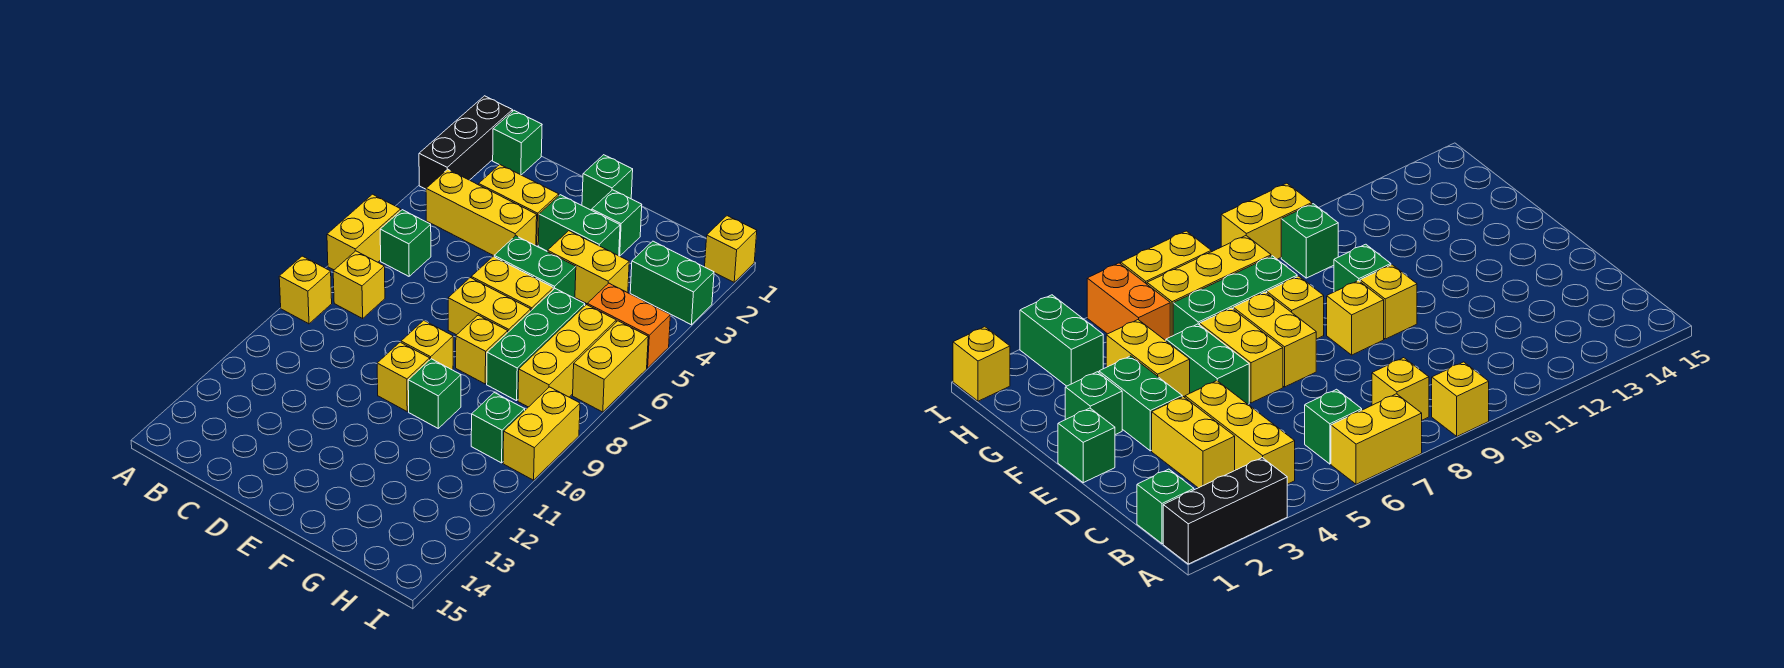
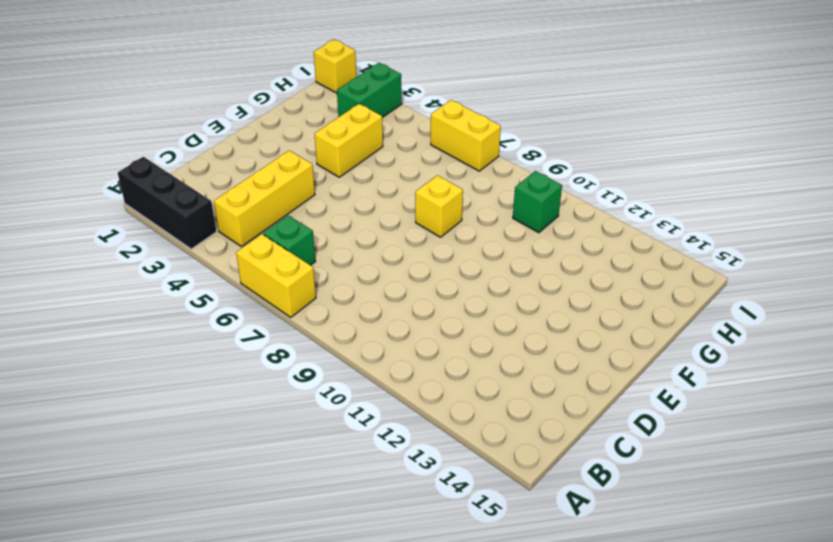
none -> yellow 1x1 brick [279,256,332,324]
none -> green 1x1 brick [493,111,542,175]
none -> yellow 1x1 brick [333,251,385,318]

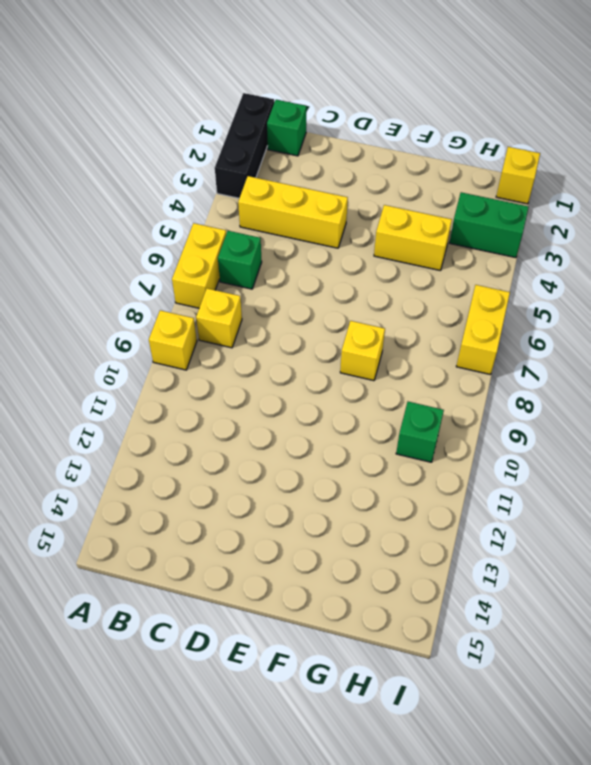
none -> yellow 1x2 brick [479,165,559,246]
none -> green 1x1 brick [582,155,633,210]
none -> green 1x2 brick [538,195,620,256]

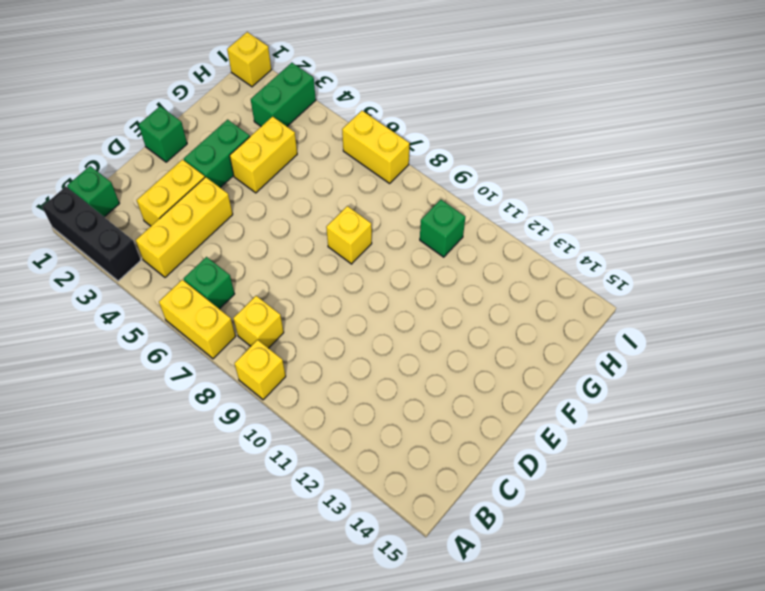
none -> green 1x2 brick [494,236,576,298]
none -> yellow 1x2 brick [471,257,553,310]
none -> yellow 1x2 brick [448,278,531,335]

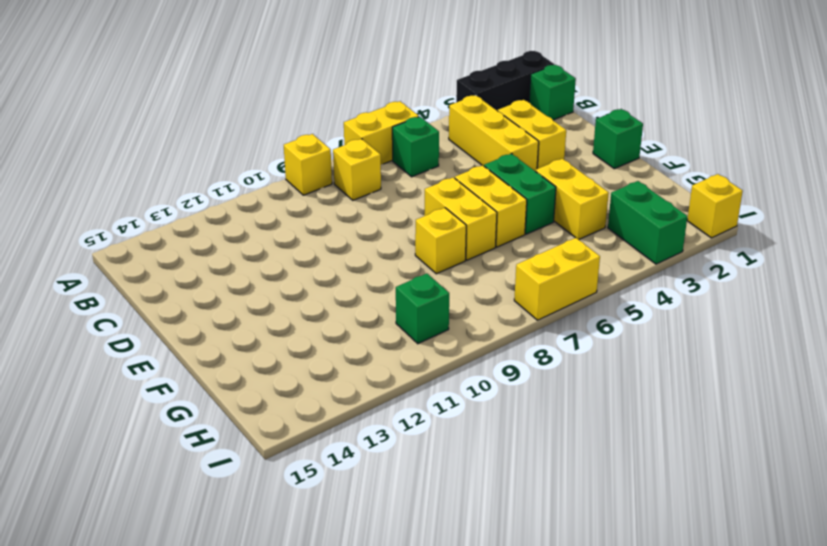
none -> green 1x2 brick [538,195,620,256]
none -> yellow 1x1 brick [401,320,453,370]
none -> yellow 1x1 brick [377,342,430,411]

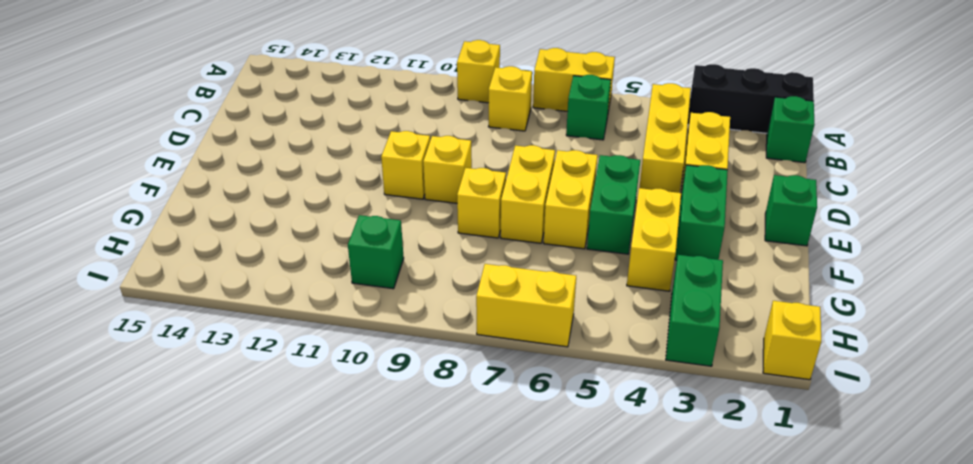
none -> green 1x1 brick [592,190,642,256]
none -> green 1x1 brick [408,359,461,428]
none -> green 1x3 brick [487,289,585,401]

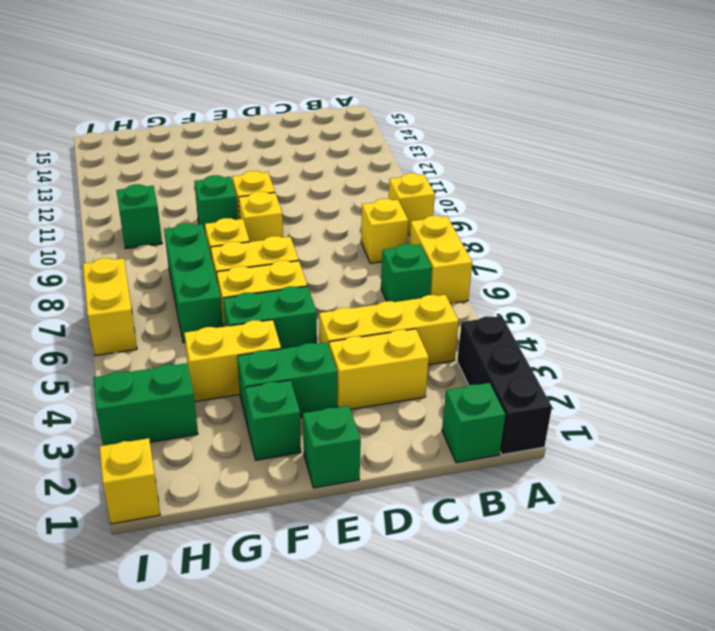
none -> orange 1x2 brick [587,283,670,368]
none -> yellow 1x3 brick [518,305,616,407]
none -> yellow 1x2 brick [503,387,580,480]

